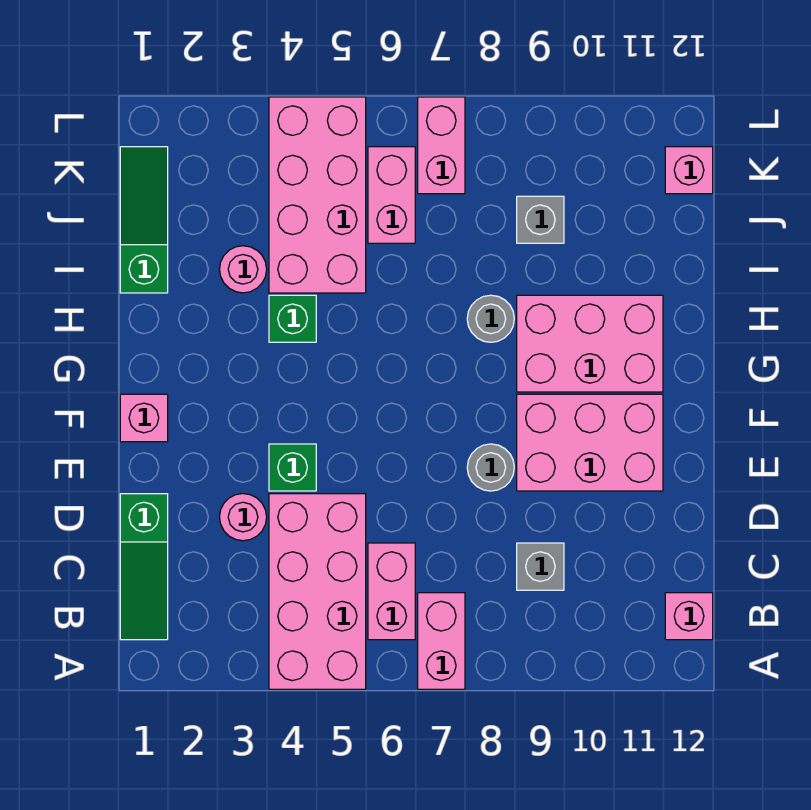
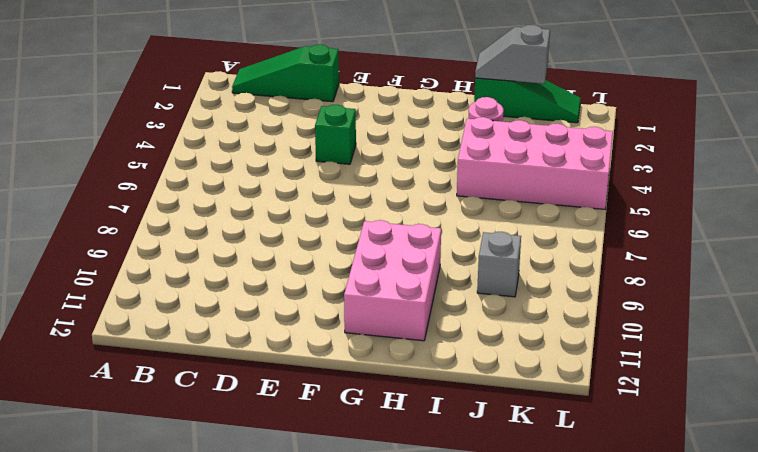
grey 1x2 slope [475,25,550,84] -> none
none -> pink 2x4 brick [269,494,366,689]
none -> pink 1x2 brick [418,593,465,689]
none -> pink 1x2 brick [368,543,415,640]

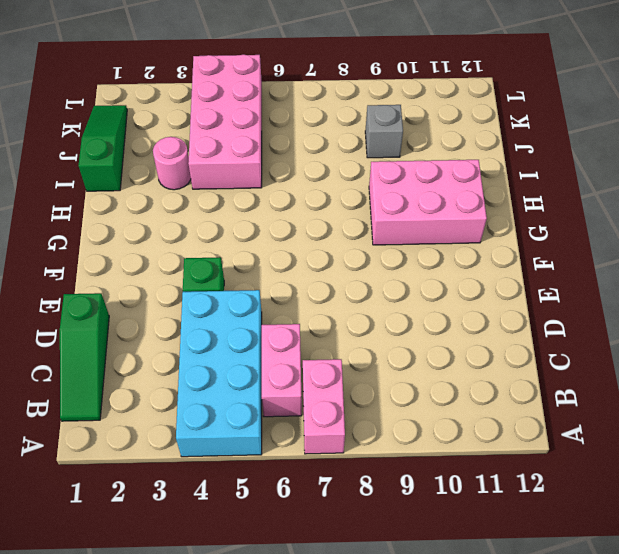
cyan 2x4 brick [176,290,262,457] -> pink 2x4 brick [269,494,366,689]
none -> pink 1x1 brick [665,593,713,640]
none -> grey 1x1 brick [517,543,564,590]
none -> pink 1x1 round brick [220,494,267,541]

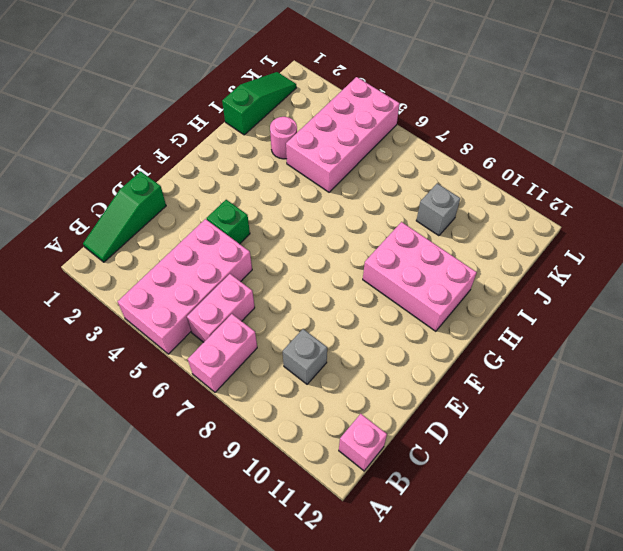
none -> pink 1x1 round brick [220,494,267,541]
none -> grey 1x1 round brick [467,444,514,491]
none -> pink 2x3 brick [517,394,663,491]

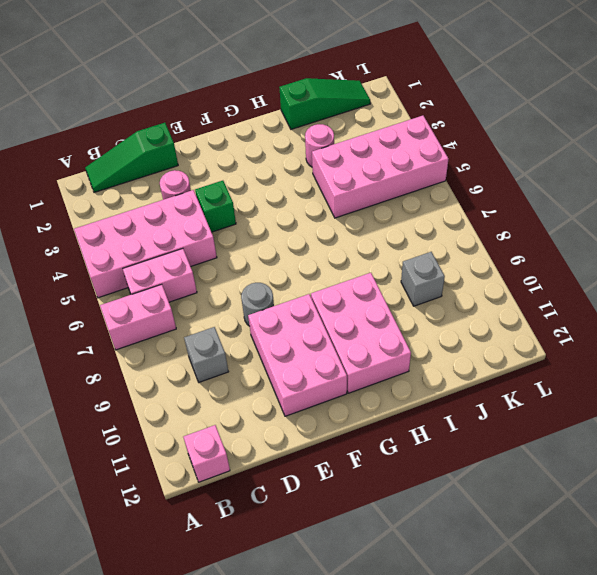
none -> pink 1x1 brick [120,394,168,442]
none -> green 1x1 brick [269,295,316,342]
none -> grey 1x1 round brick [467,295,514,342]

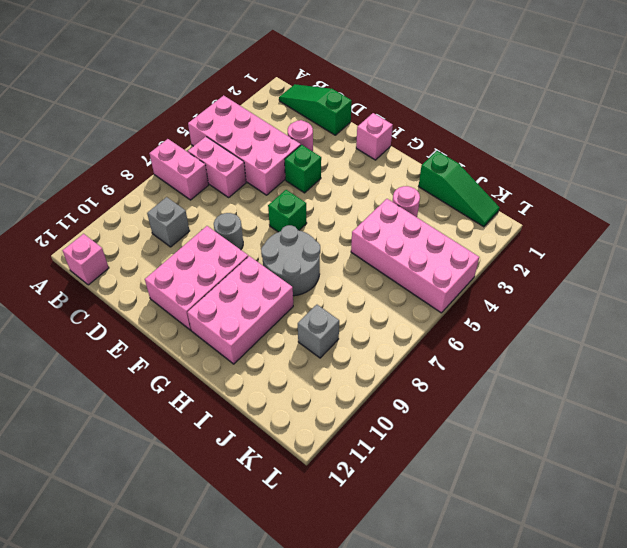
green 1x1 brick [268,190,307,232] -> green 1x1 brick moved to [269,295,316,342]
grey 2x2 round brick [261,225,320,296] -> grey 1x1 round brick [467,295,514,342]
none -> pink 1x2 brick [368,147,415,243]
none -> pink 1x2 brick [418,97,465,194]
none -> pink 1x1 brick [665,147,713,194]

